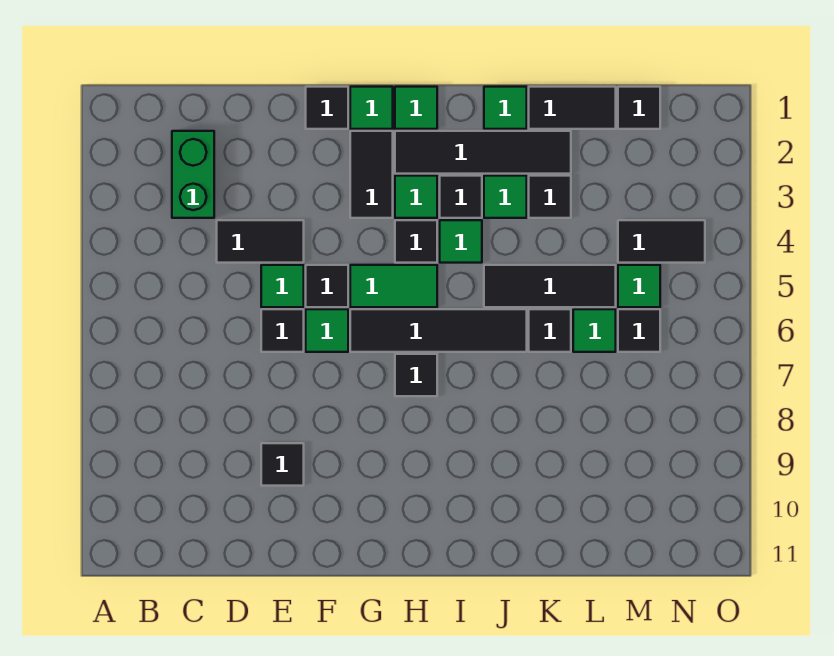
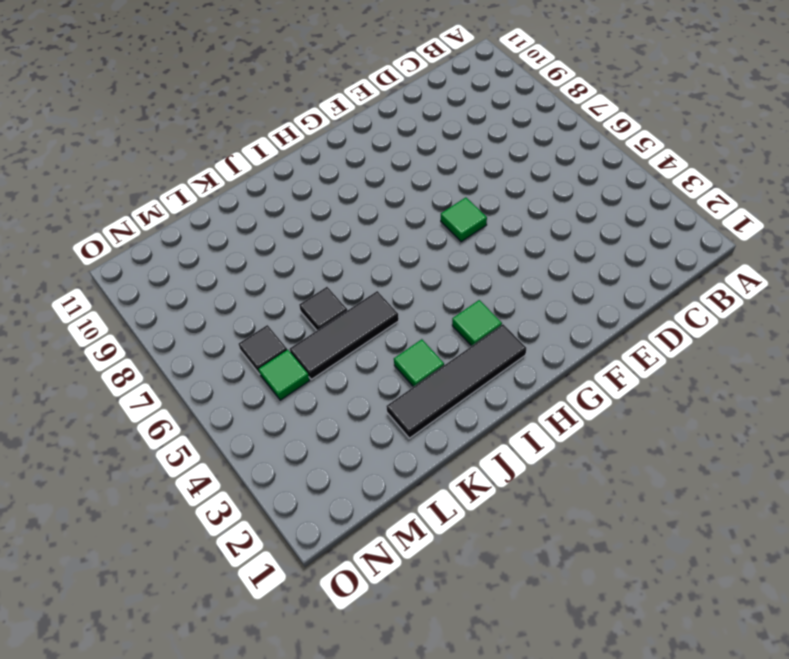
none -> green 1x2 brick [172,131,214,218]
none -> black 1x2 tile [217,220,304,263]
none -> green 1x1 tile [261,265,304,307]
none -> black 1x1 tile [261,309,304,352]

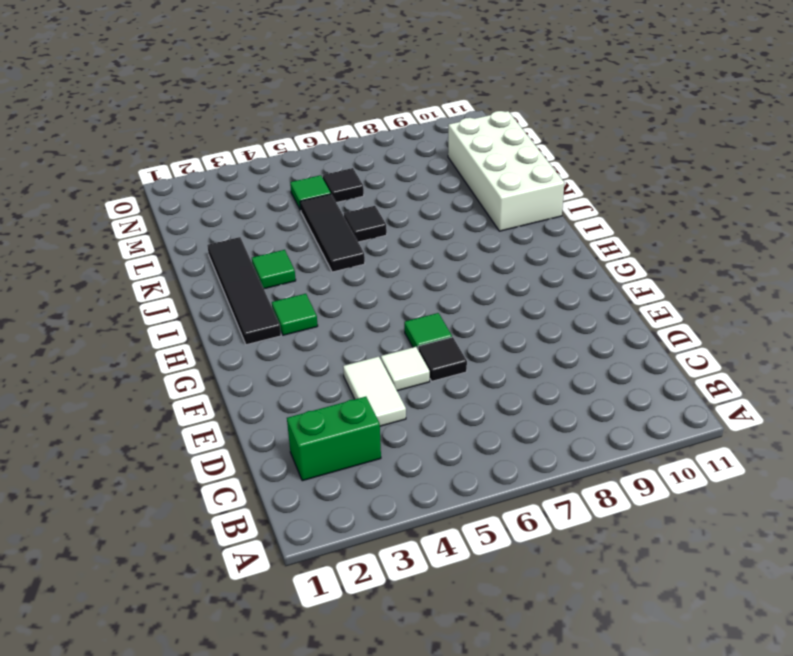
white 1x2 tile [343,356,406,426] -> black 1x2 tile [217,220,304,263]
white 1x1 tile [381,347,430,391] -> green 1x1 tile [261,265,304,307]
white 2x4 brick [448,111,564,231] -> none
none -> black 1x1 tile [261,443,304,486]
none -> black 1x1 tile [306,87,348,129]
none -> black 1x1 tile [306,265,348,307]
none -> green 1x1 tile [350,87,393,129]

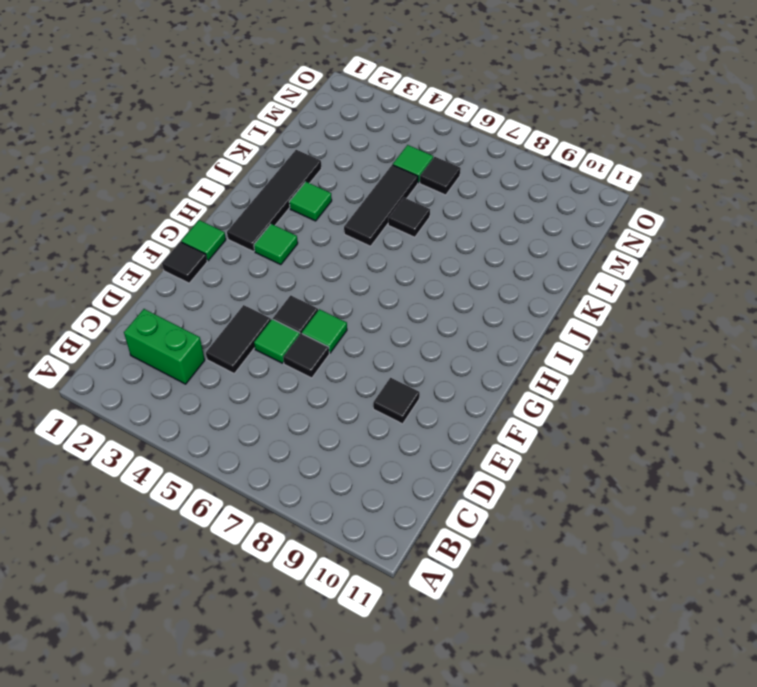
none -> black 1x2 tile [350,131,393,218]
none -> green 1x2 tile [350,265,437,307]
none -> black 1x4 tile [350,309,527,352]
none -> green 1x1 tile [395,87,437,129]

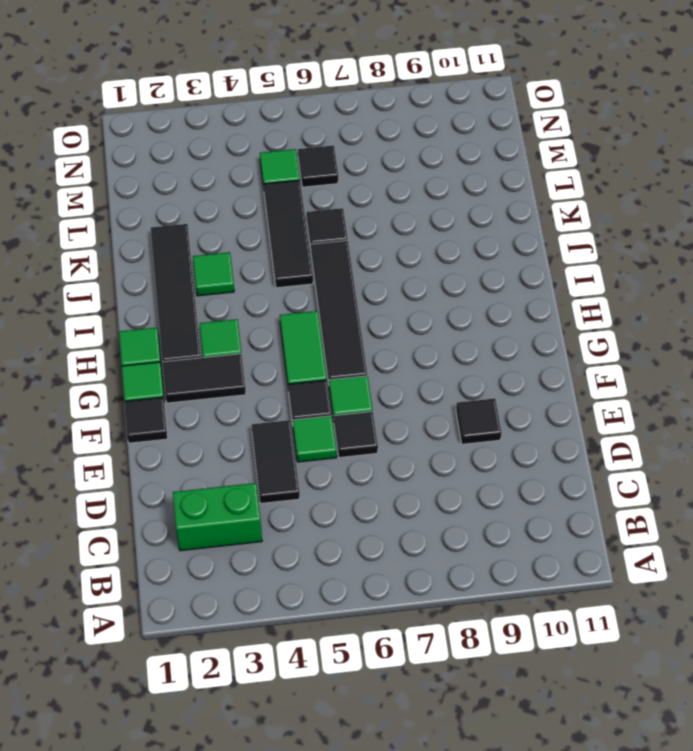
none -> black 1x1 tile [395,220,437,263]
none -> black 1x1 tile [395,354,437,396]
none -> black 1x1 tile [440,176,482,218]
none -> green 1x1 tile [440,220,482,263]

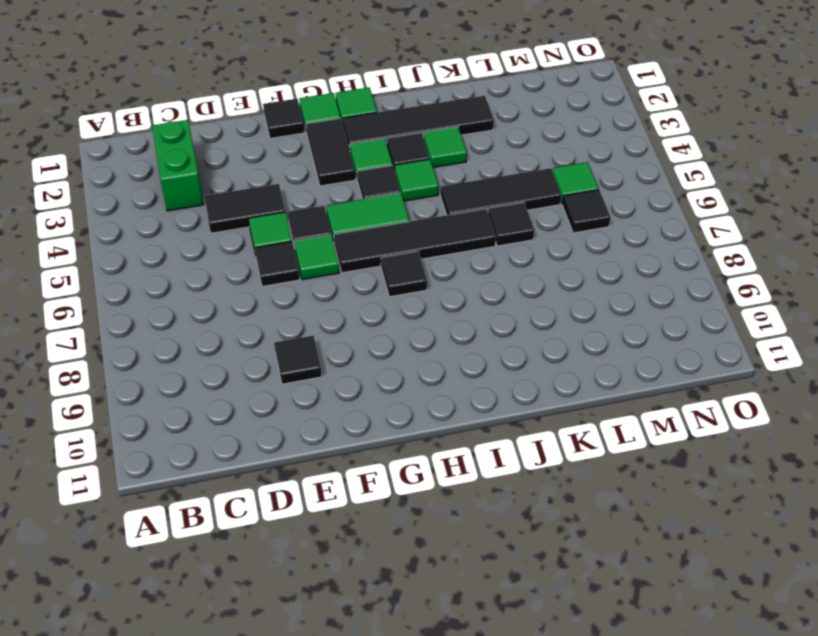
none -> green 1x1 tile [484,87,527,129]
none -> black 1x2 tile [529,87,616,129]
none -> black 1x1 tile [529,176,571,218]
none -> green 1x1 tile [573,309,616,352]

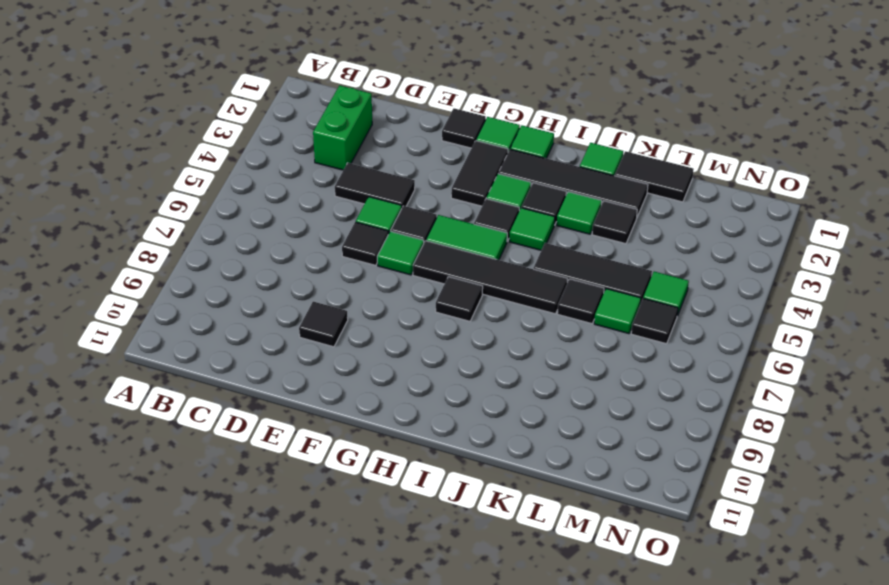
none -> black 1x1 tile [618,87,660,129]
none -> black 1x2 tile [618,220,705,263]

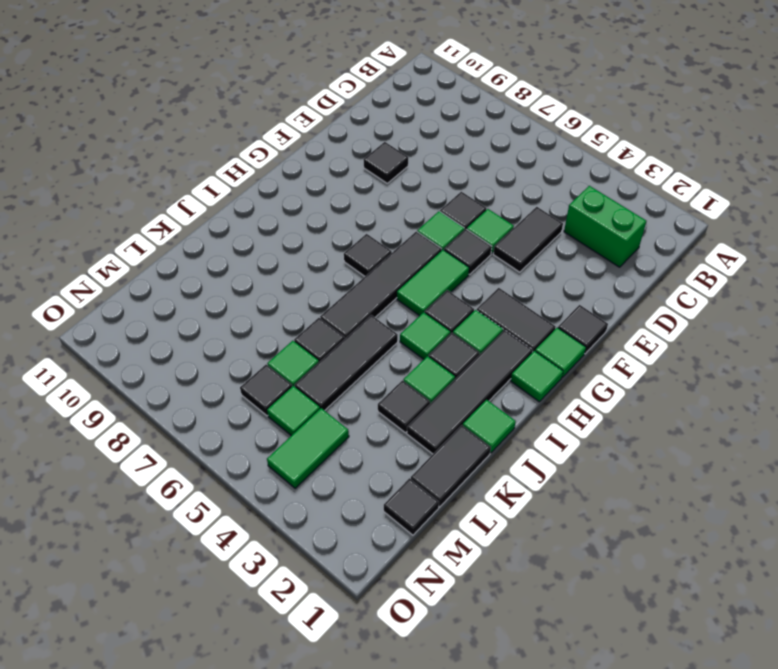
green 1x2 tile [267,408,349,488] -> black 1x2 tile [618,220,705,263]

